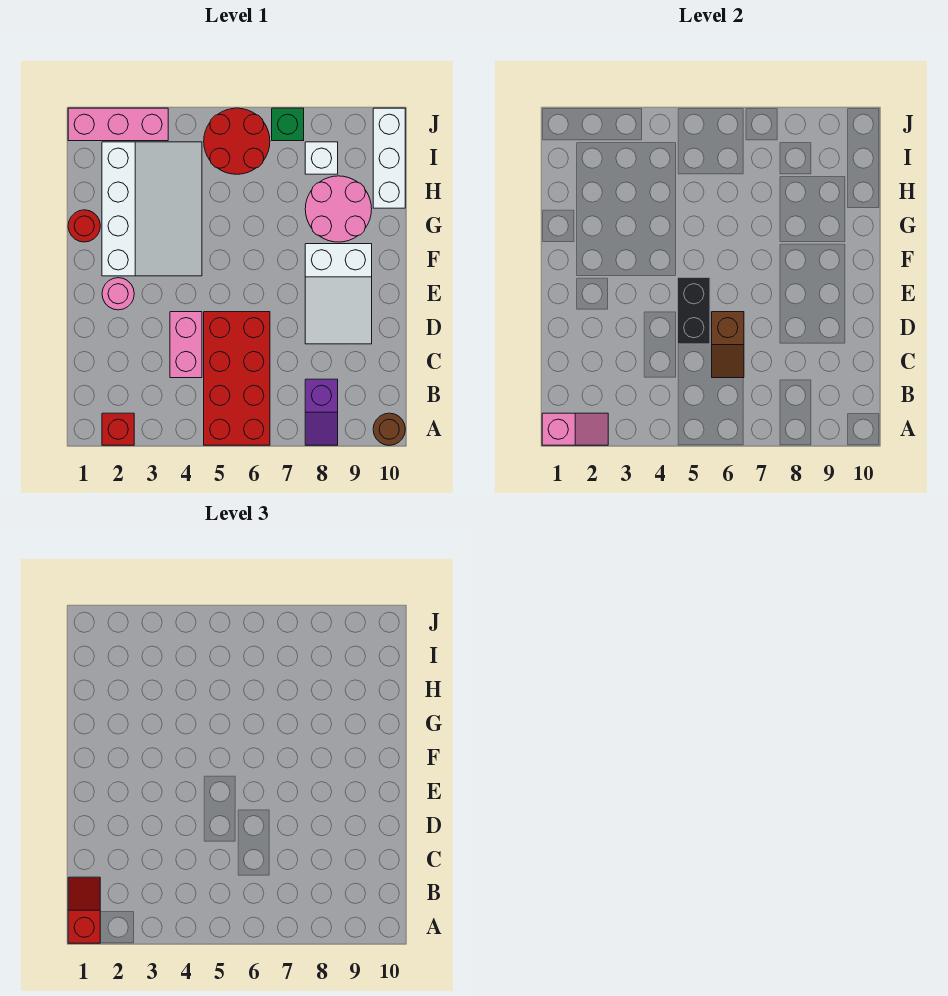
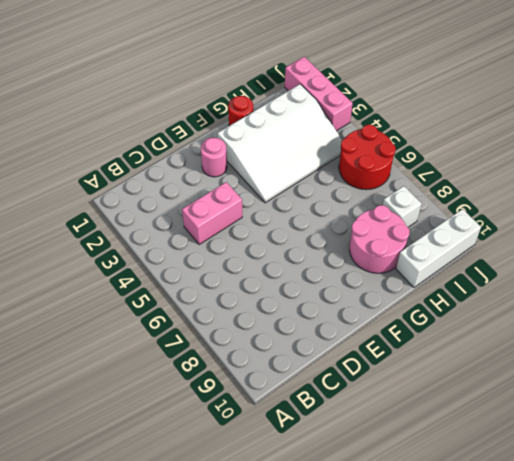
none -> red 1x1 brick [102,413,134,445]
none -> red 2x4 brick [204,312,270,445]
none -> purple 1x2 slope [305,379,338,445]

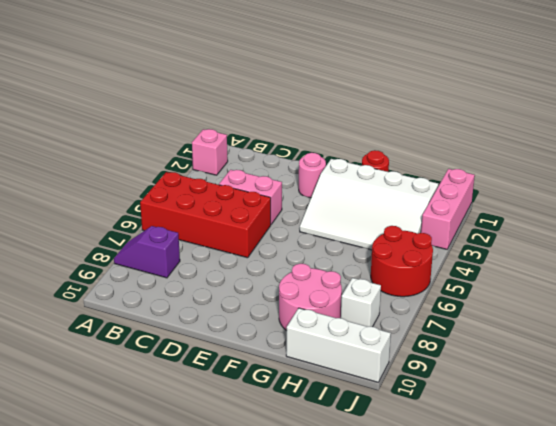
pink 1x1 brick [192,129,228,175] -> red 1x1 brick [102,413,134,445]
none -> brown 1x1 round brick [373,413,405,445]
none -> white 2x3 slope [305,244,372,344]
none -> green 1x1 brick [272,108,304,141]

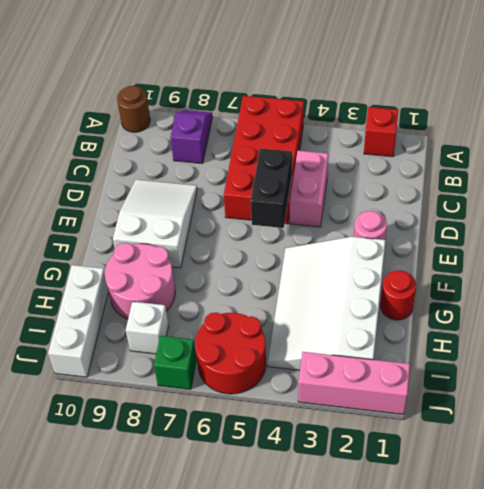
none -> pink 1x2 slope [542,413,608,445]
none -> brown 1x2 slope [712,312,744,378]
none -> red 1x2 slope [68,877,100,943]

